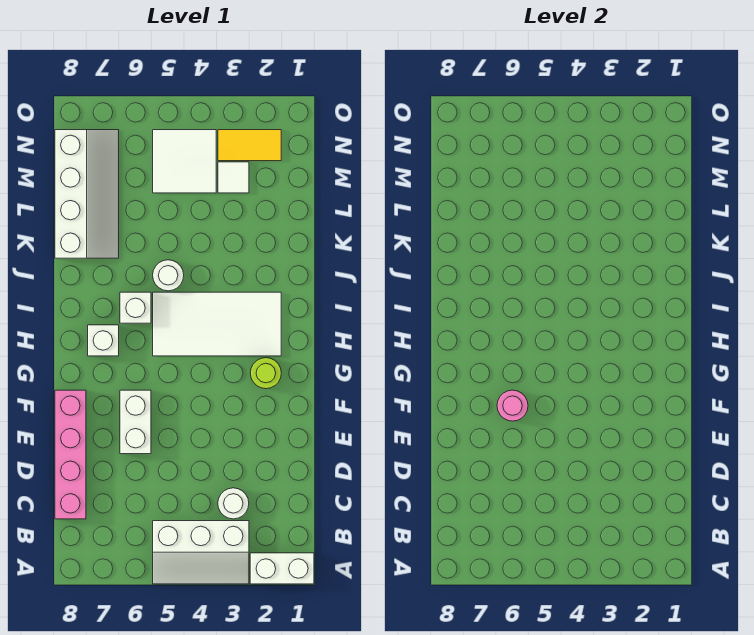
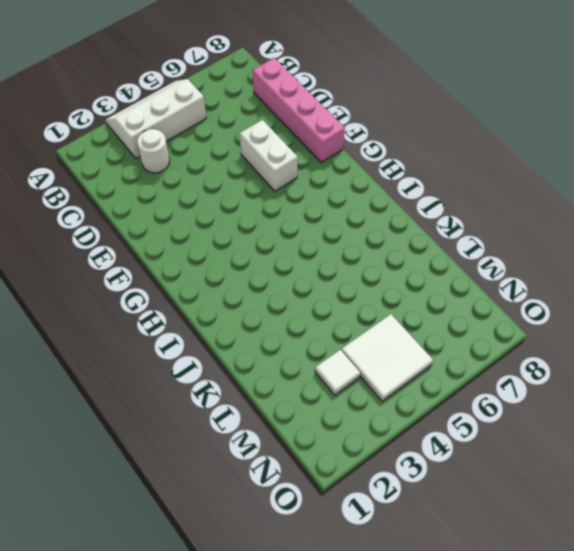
none -> white 1x2 brick [250,553,314,584]
none -> lime 1x1 round brick [250,358,281,389]
none -> white 2x4 tile [153,292,281,356]

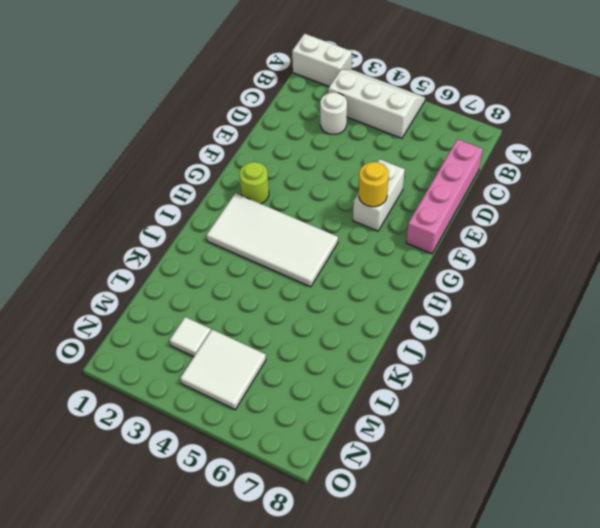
yellow 1x1 round brick [359,162,389,207] -> pink 1x1 round brick [497,390,528,421]
none -> white 1x1 brick [88,325,119,356]
none -> white 1x1 brick [120,292,151,323]
none -> white 1x1 round brick [153,260,184,291]

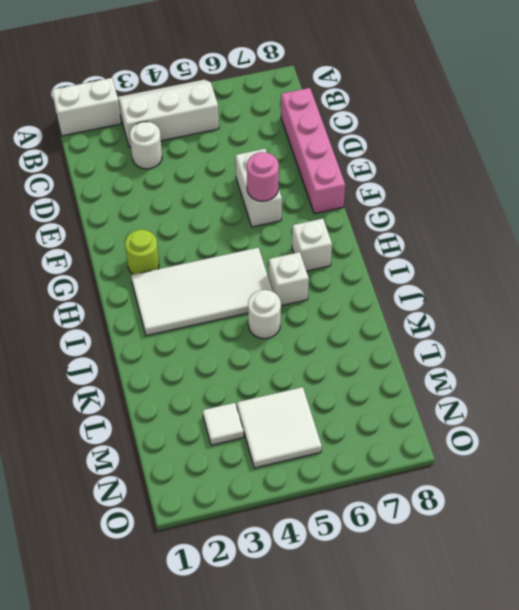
none -> white 2x4 slope [55,130,119,258]
none -> yellow 1x2 tile [218,130,281,161]

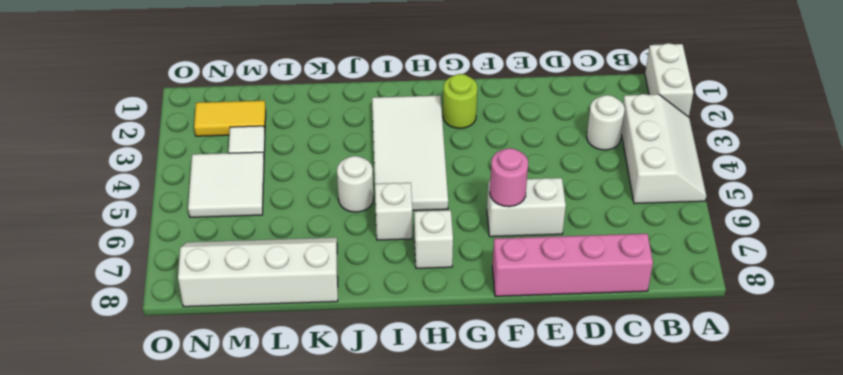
yellow 1x2 tile [194,101,266,136] -> yellow 1x2 tile turned to [218,130,281,161]

